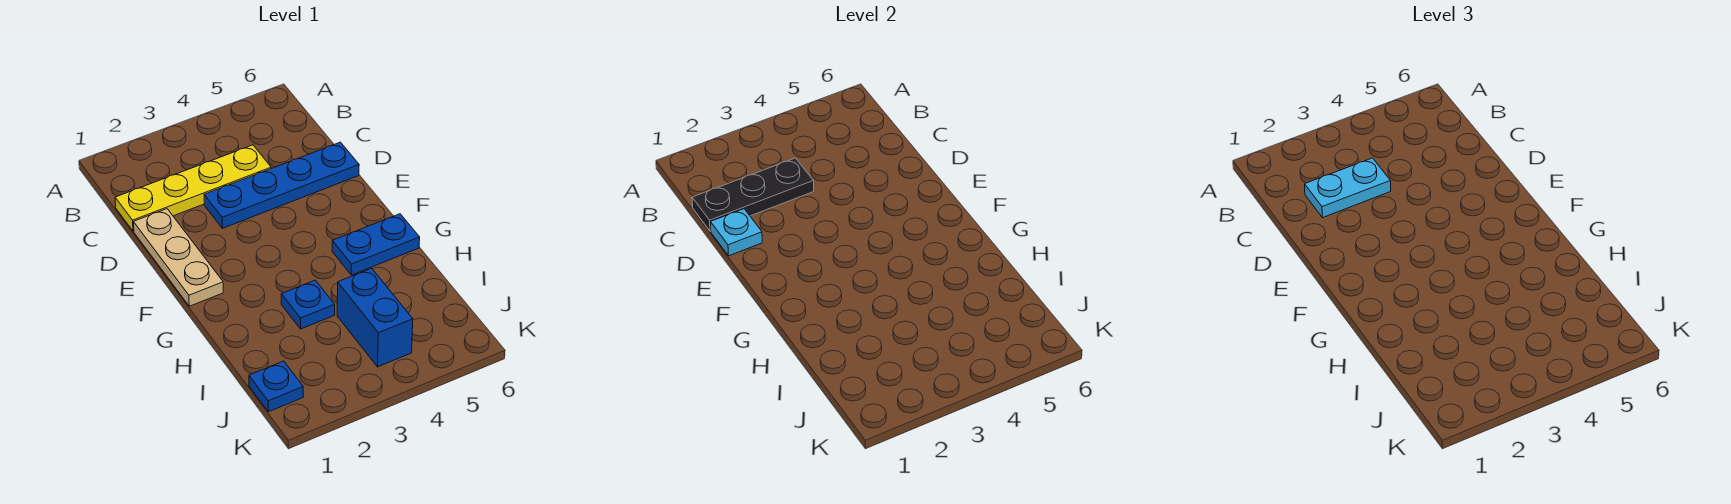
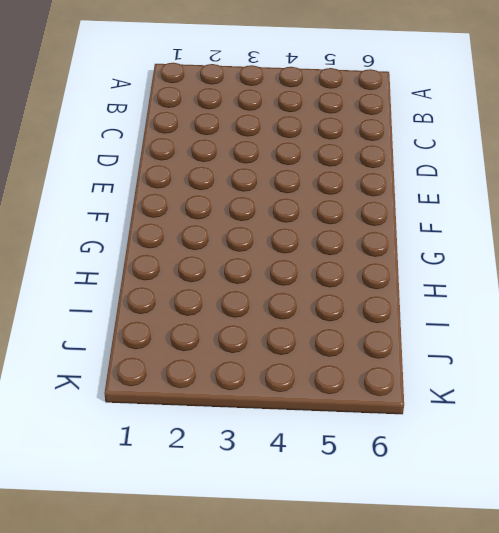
none -> yellow 1x4 plate [115,145,271,231]
none -> tan 1x3 plate [133,209,223,306]

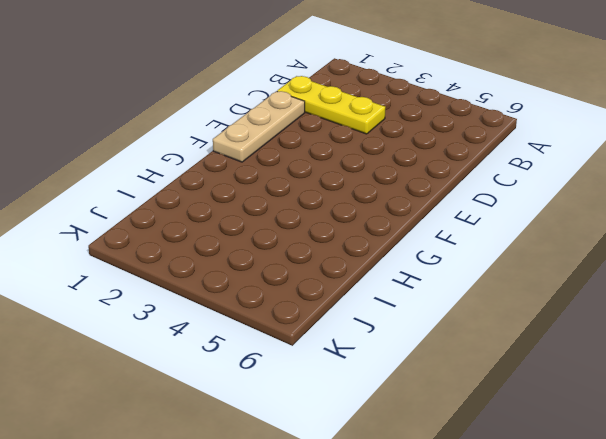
yellow 1x3 plate [277,76,385,134] -> yellow 1x4 plate [115,145,271,231]
none -> blue 1x4 plate [204,142,359,228]
none -> blue 1x2 plate [332,214,420,275]

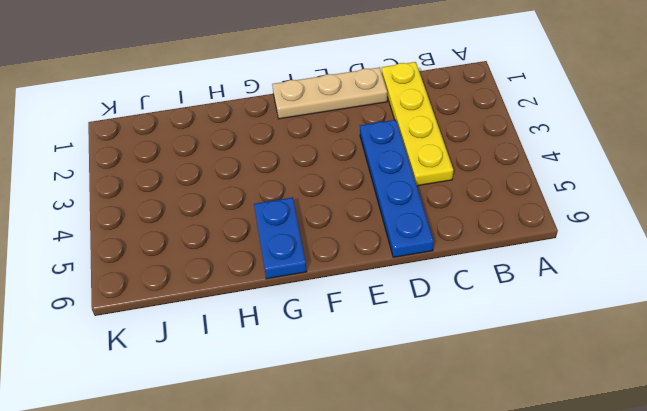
none -> blue 1x1 plate [281,280,335,329]
none -> blue 1x2 brick [337,268,413,367]

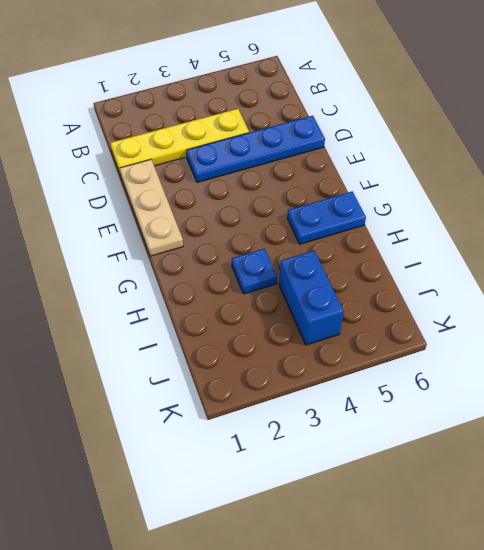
none -> blue 1x1 plate [249,361,303,412]
none -> black 1x3 plate [692,158,814,231]

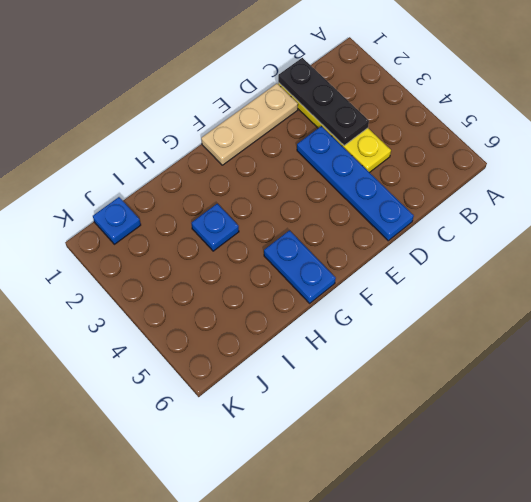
none -> blue 1x2 brick [337,268,413,367]
none -> cyan 1x1 plate [710,209,762,256]

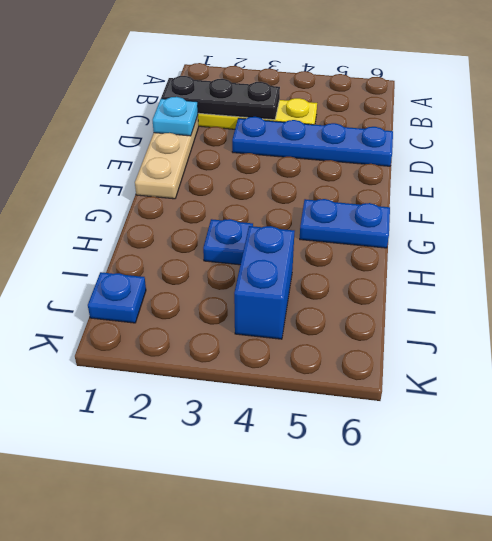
none -> cyan 1x2 plate [1305,158,1391,218]

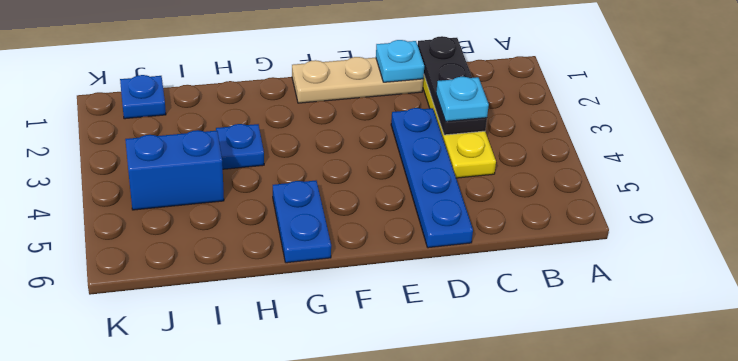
cyan 1x1 plate [436,77,489,121] -> cyan 1x2 plate [1305,158,1391,218]

